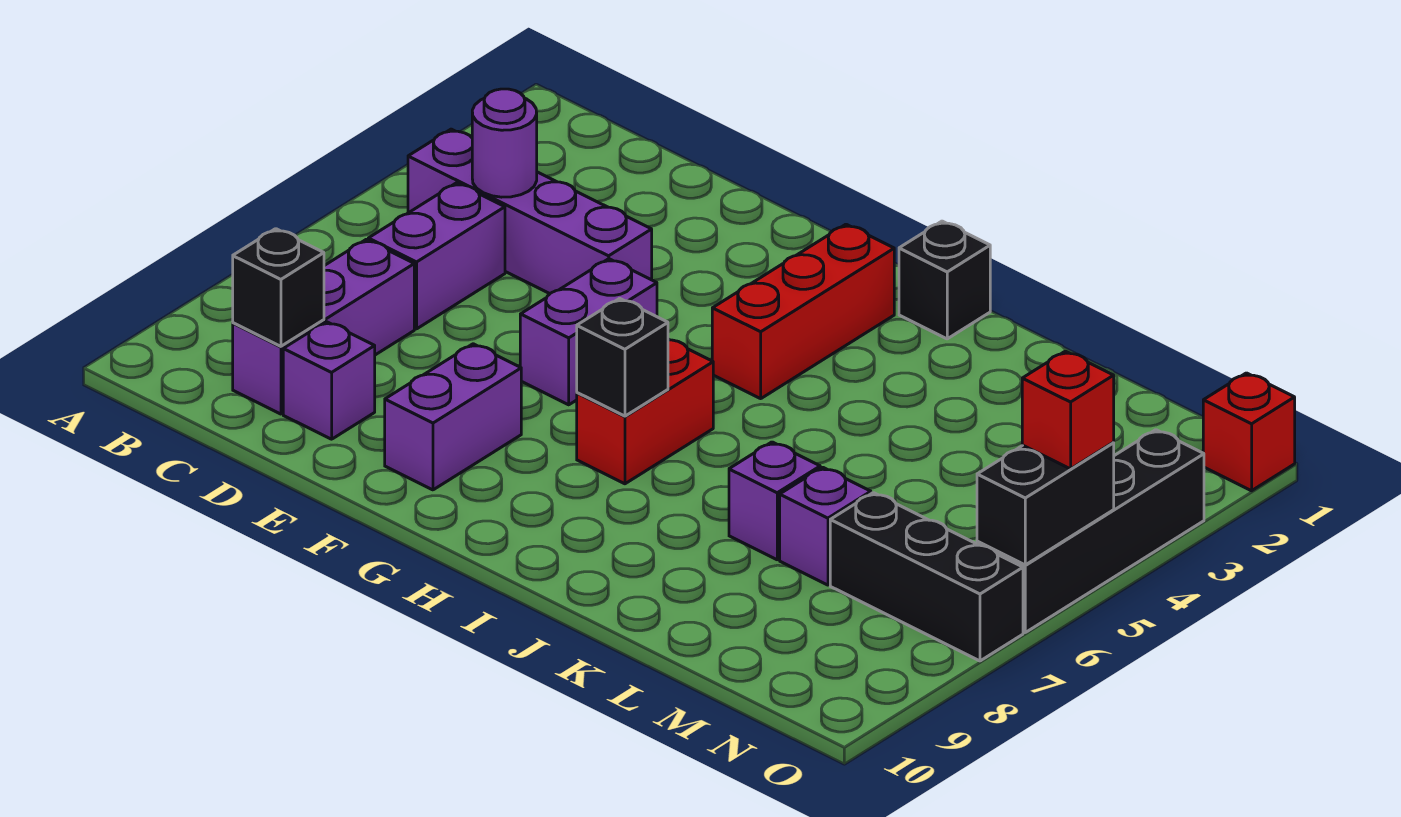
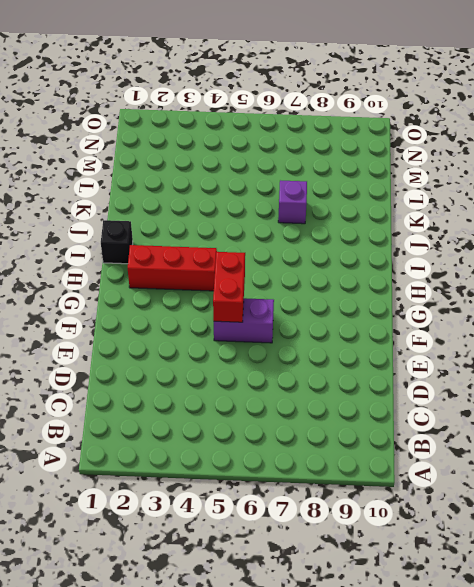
red 1x2 brick [213,252,245,322] -> red 1x2 brick turned to [577,339,713,484]
none -> purple 1x4 brick [408,129,652,294]
none -> purple 1x2 brick [368,183,505,329]
none -> purple 1x3 brick [233,240,414,414]

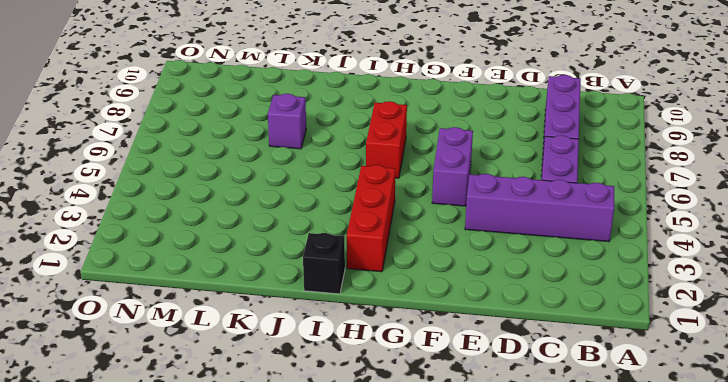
none -> purple 1x1 brick [283,322,375,439]
none -> purple 1x2 brick [385,344,521,490]
none -> purple 1x1 brick [780,467,871,585]

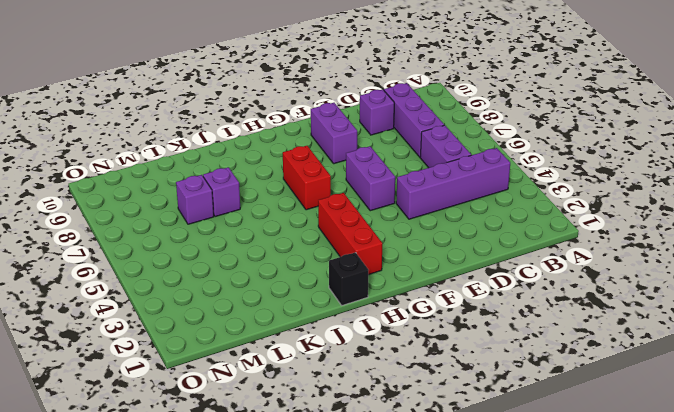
none -> black 1x3 brick [830,493,1023,661]
none -> red 1x1 brick [1203,373,1295,491]
none -> black 1x4 brick [977,430,1204,632]

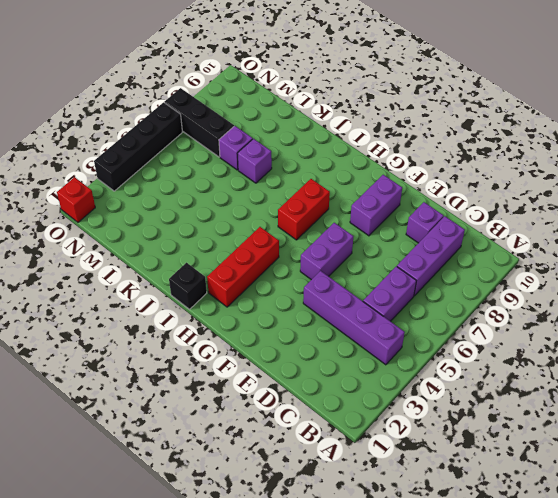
none -> purple 1x1 round brick [472,89,537,197]
none -> black 1x1 brick [233,229,324,346]
none -> black 1x1 brick [577,298,668,416]

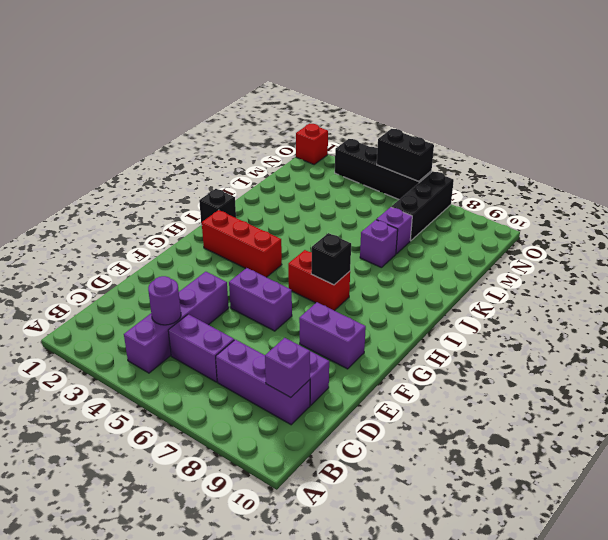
purple 1x1 brick [265,338,310,398] -> black 1x1 brick [233,229,324,346]
none -> red 1x1 brick [1022,351,1114,469]

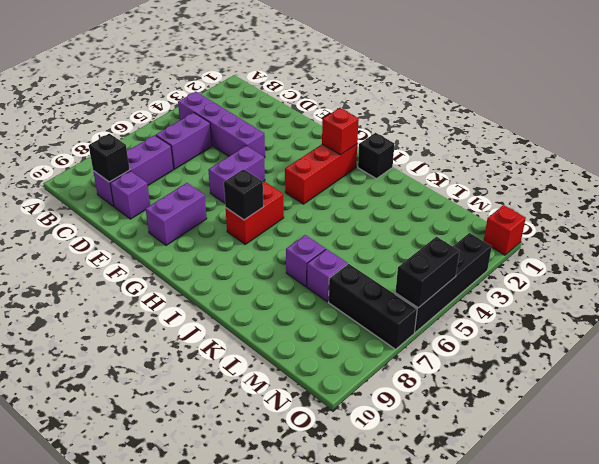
red 1x1 brick [322,108,359,155] -> red 1x1 brick moved to [1022,351,1114,469]
none -> purple 1x1 round brick [472,89,537,197]

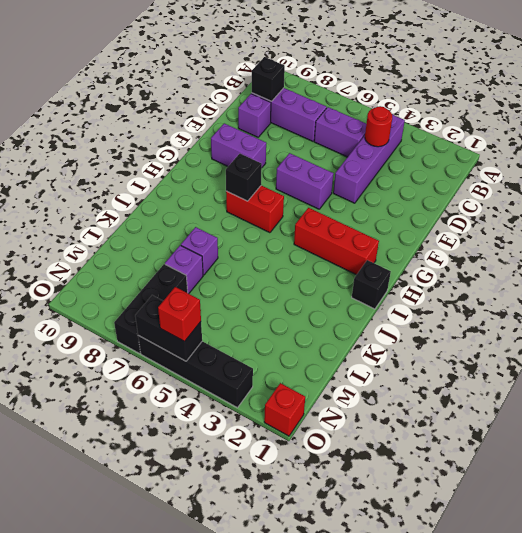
red 1x1 round brick [365,106,392,147] -> purple 1x1 round brick [472,89,537,197]

